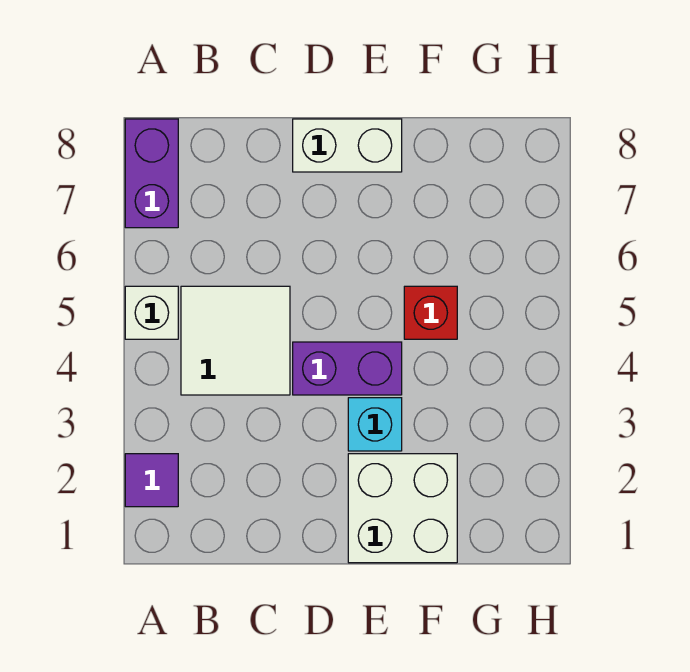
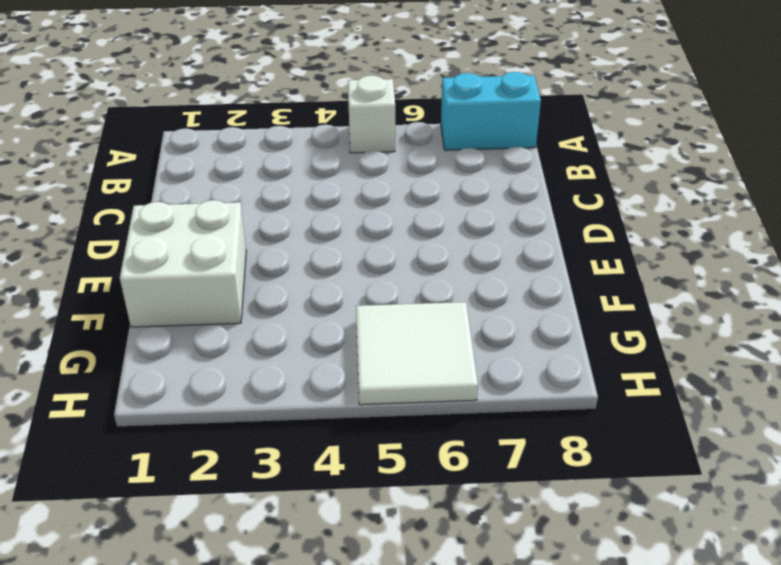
cyan 1x2 brick [441,72,541,150] -> purple 1x2 brick [125,119,178,228]
white 2x2 tile [356,302,478,405] -> white 2x2 tile moved to [181,286,290,395]
none -> purple 1x1 tile [125,454,178,507]
none -> purple 1x2 brick [293,342,402,395]

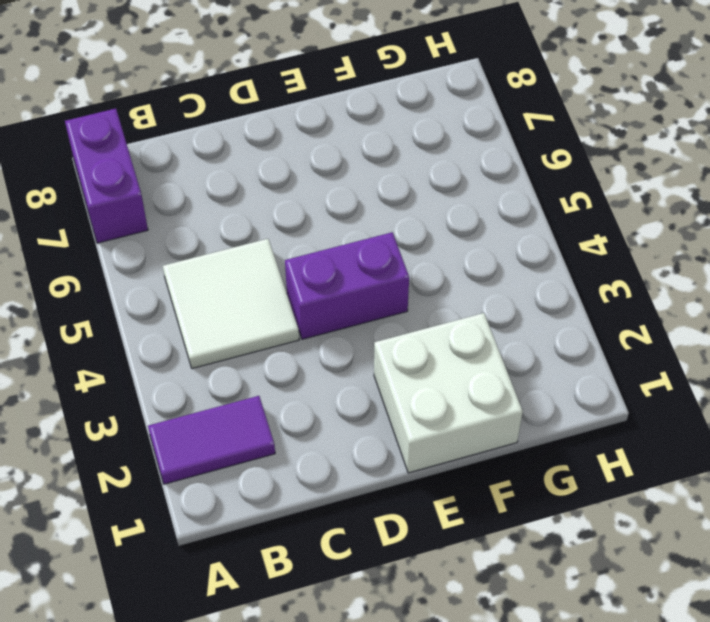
purple 1x2 tile [148,396,275,484] -> purple 1x1 tile [125,454,178,507]
none -> white 1x1 brick [125,286,178,339]
none -> white 1x2 brick [293,119,402,172]

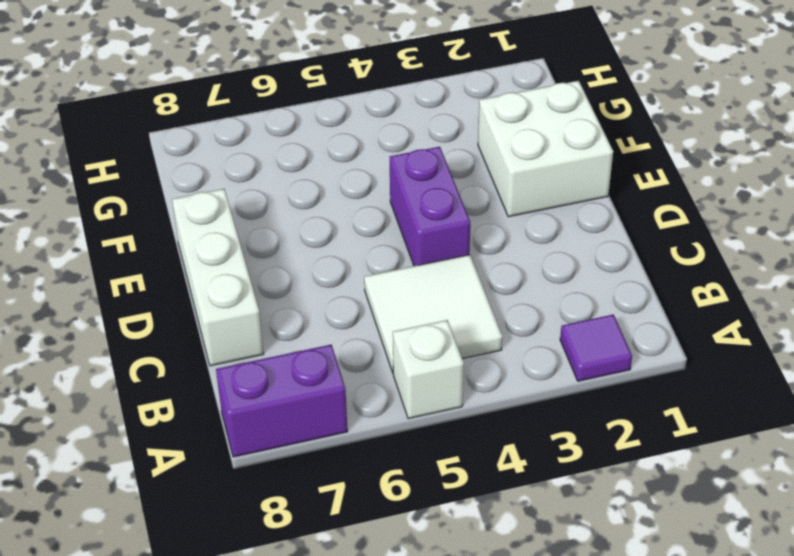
white 1x3 brick [172,189,264,366] -> white 1x2 brick [293,119,402,172]
none -> cyan 1x1 brick [348,398,402,451]
none -> red 1x1 brick [404,286,457,339]

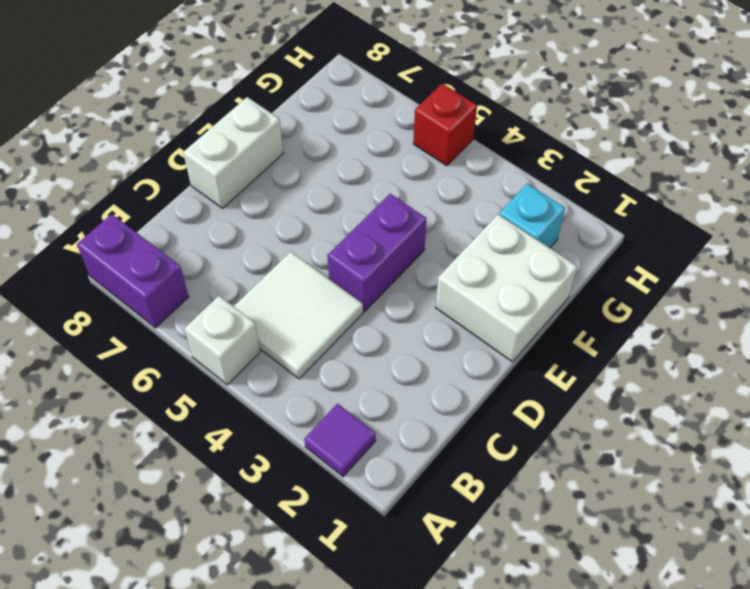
cyan 1x1 brick [499,184,565,248] -> cyan 1x1 brick moved to [348,398,402,451]
red 1x1 brick [413,84,477,166] -> red 1x1 brick moved to [404,286,457,339]

